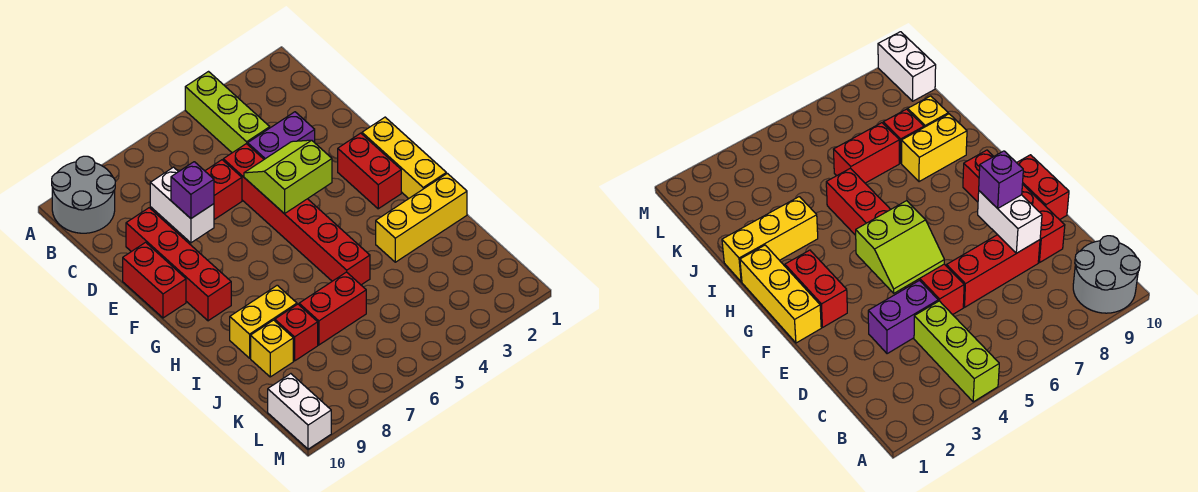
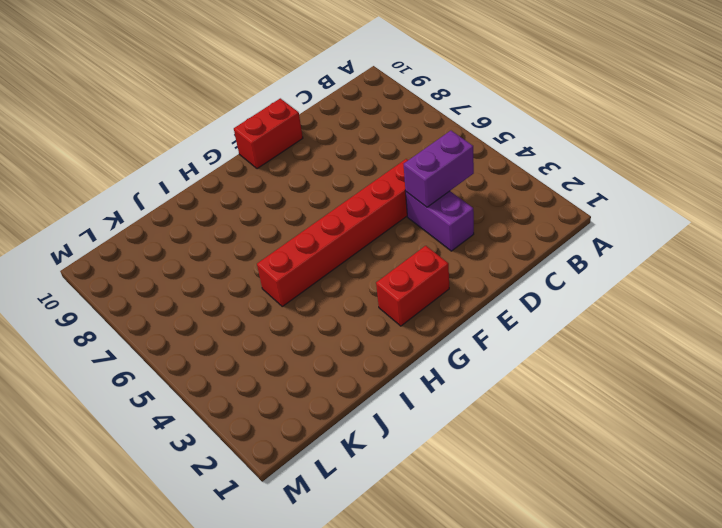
purple 1x2 brick [404,131,474,207] -> none
none -> lime 1x3 brick [185,72,270,153]
none -> grey 2x2 round brick [52,156,115,233]
none -> red 1x3 brick [150,160,242,239]

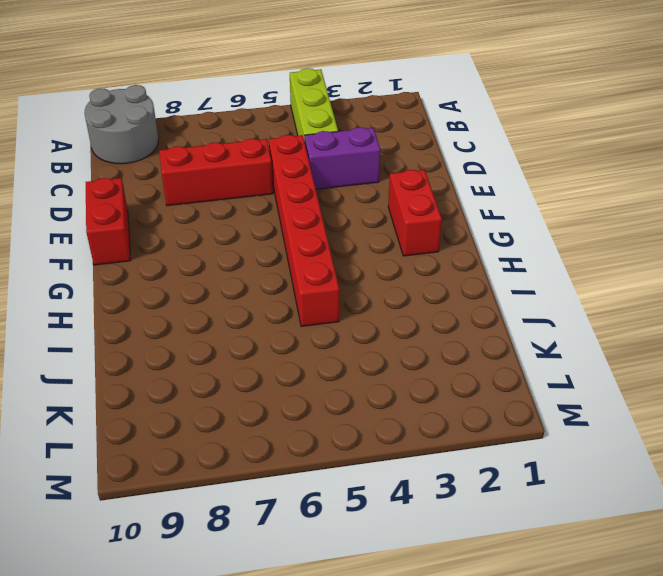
none -> red 1x4 brick [126,208,231,321]
none -> yellow 1x3 brick [362,117,446,198]
none -> yellow 1x3 brick [376,173,467,262]

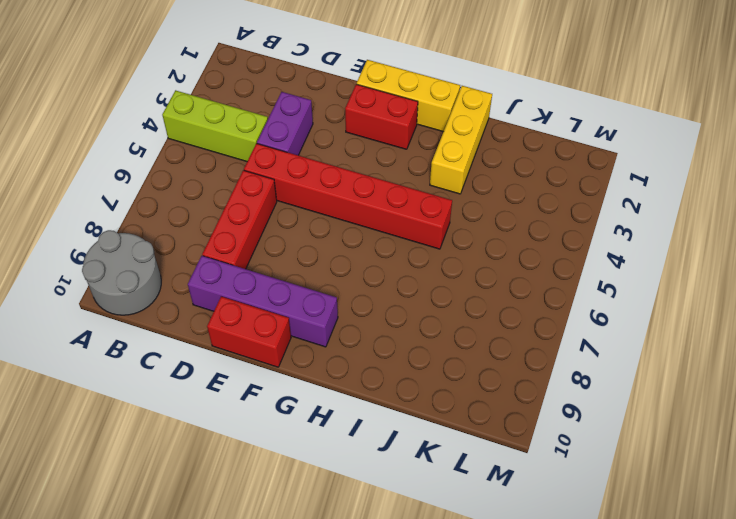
purple 1x4 brick [188,256,338,347] -> red 1x4 brick [126,208,231,321]
none -> yellow 1x2 brick [230,285,297,358]
none -> red 1x2 brick [299,272,366,345]
none -> red 1x1 brick [275,304,318,361]

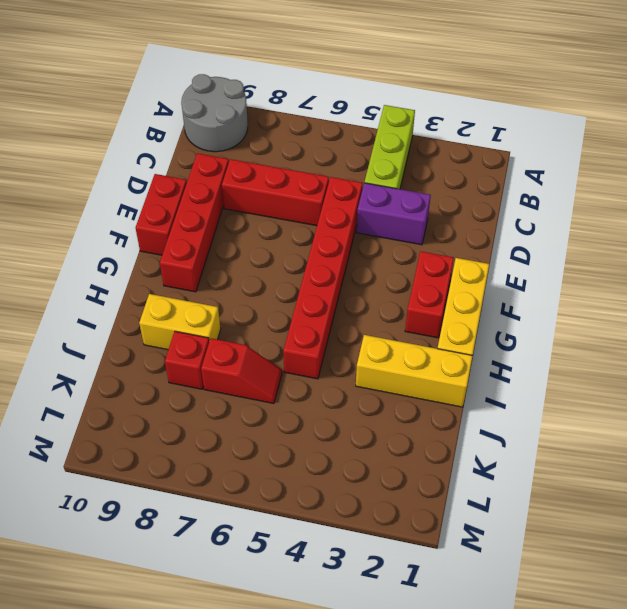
red 1x2 slope [201,338,282,404] -> red 1x2 brick [299,272,366,345]
none -> yellow 1x1 brick [251,320,293,377]
none -> white 1x2 brick [268,374,331,449]
none -> white 1x2 brick [150,167,214,243]

